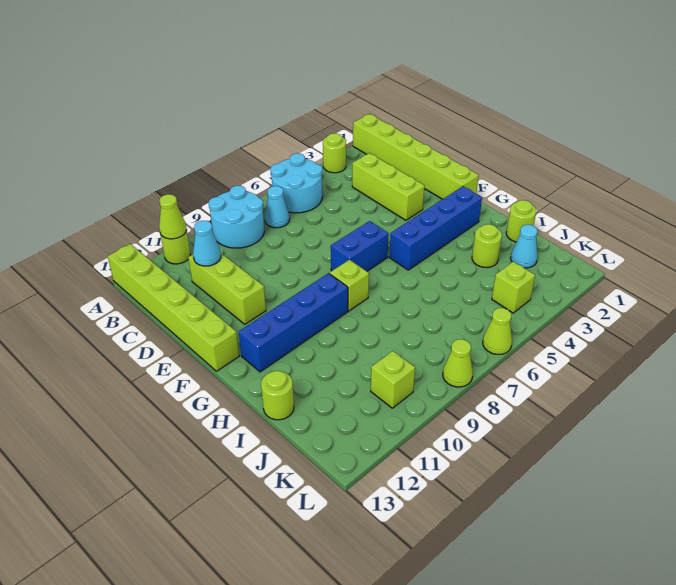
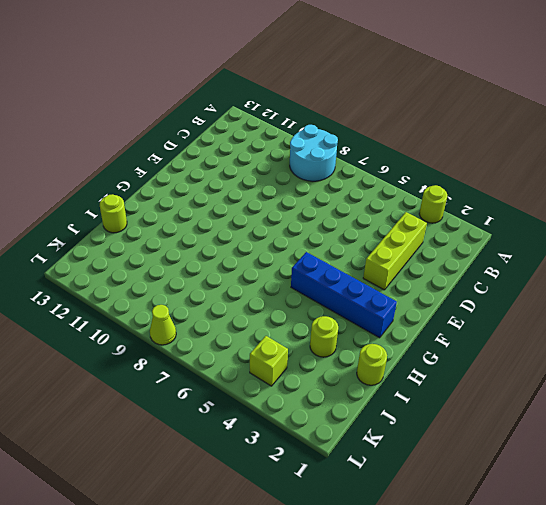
none -> lime 1x6 brick [353,114,479,199]
none -> cyan 2x2 round brick [270,153,322,213]
none -> lime 1x1 round brick [161,230,190,264]

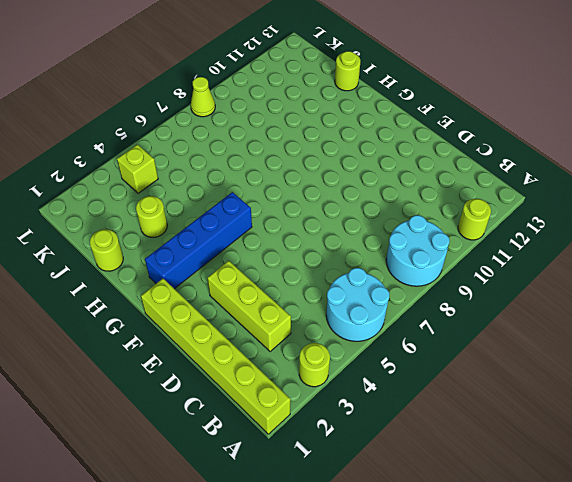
none -> lime 1x6 brick [108,244,239,371]
none -> cyan 1x1 cone [265,186,290,228]
none -> lime 1x3 brick [188,253,266,324]

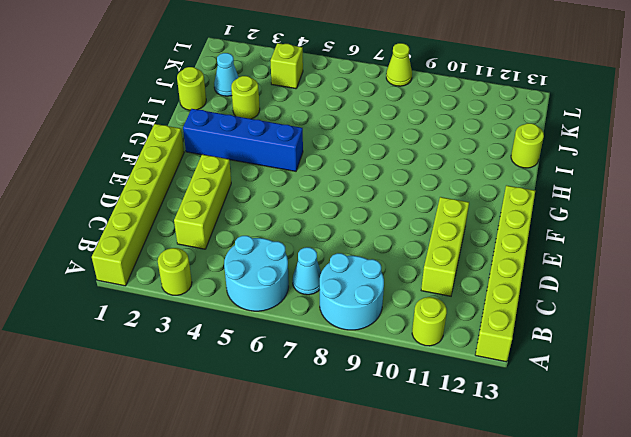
none -> blue 1x2 brick [331,221,389,271]
none -> lime 1x1 brick [330,260,369,311]
none -> blue 1x4 brick [239,273,348,372]

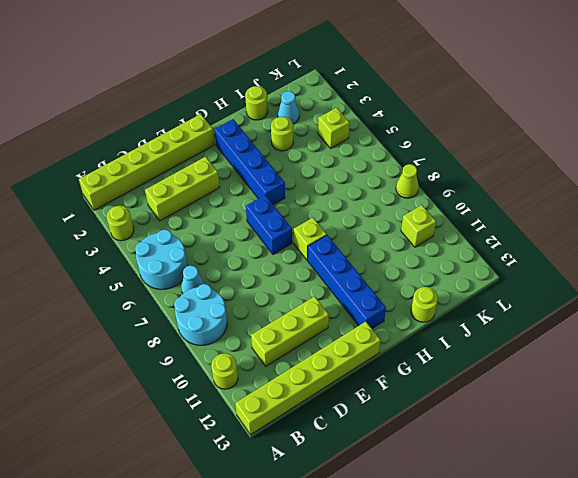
none -> lime 1x1 cone [483,308,512,354]
none -> lime 1x1 cone [159,194,187,239]
none -> cyan 1x1 cone [193,221,221,266]

